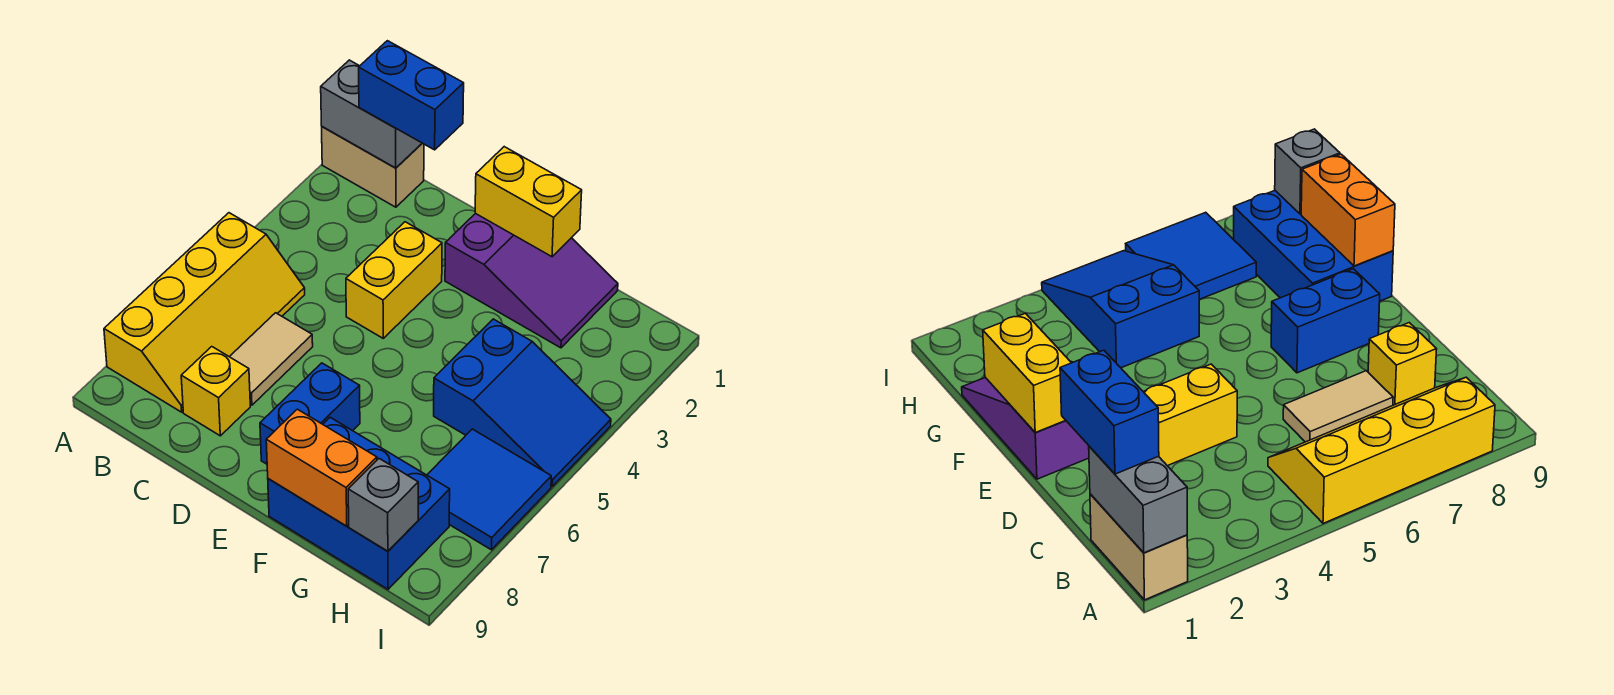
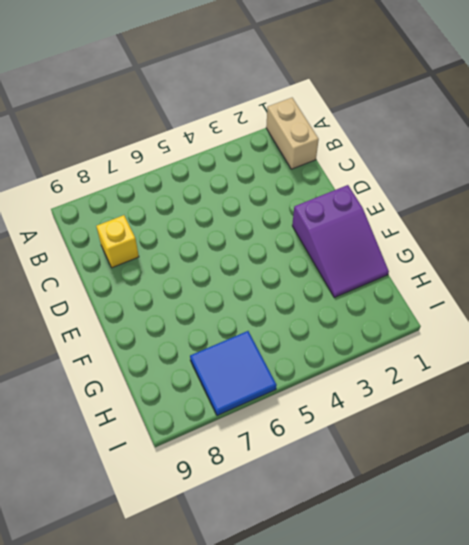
none -> yellow 2x4 slope [104,213,305,412]
none -> tan 1x2 tile [230,313,313,405]
none -> yellow 1x2 brick [346,222,442,338]

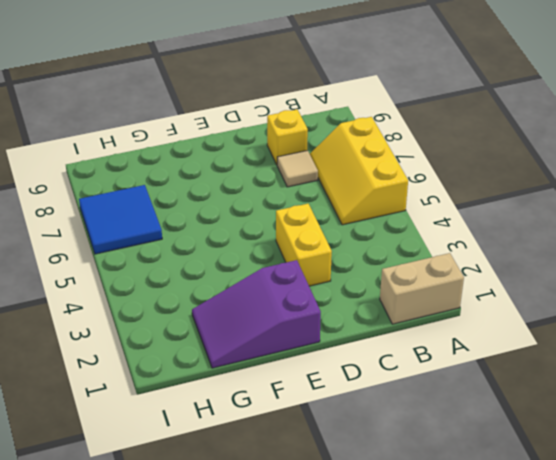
yellow 2x3 slope [310,117,408,225] -> yellow 2x4 slope [104,213,305,412]
tan 1x1 tile [277,150,318,187] -> tan 1x2 tile [230,313,313,405]
none -> blue 1x2 brick [260,363,360,464]
none -> blue 2x3 brick [268,417,450,589]
none -> blue 2x3 slope [434,319,611,486]

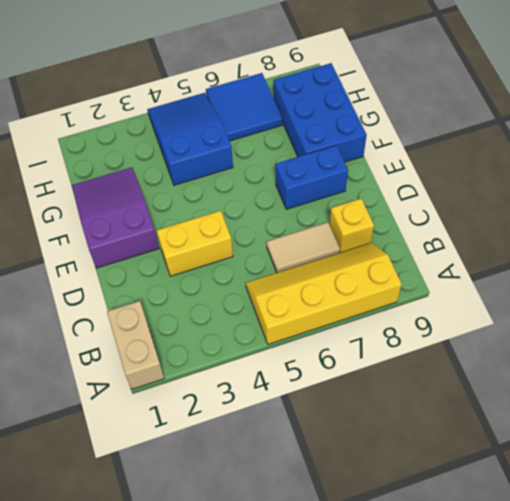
none -> grey 1x2 brick [321,60,422,168]
none -> yellow 1x2 brick [475,147,582,257]
none -> orange 1x2 brick [266,409,377,526]

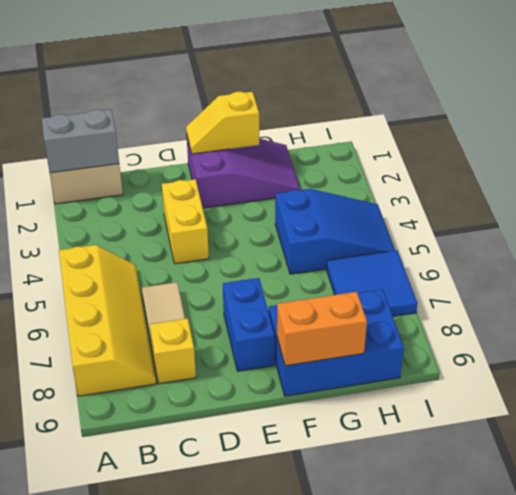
yellow 1x2 slope [186,92,259,154] -> yellow 1x2 brick [475,147,582,257]
none -> grey 1x1 brick [348,459,418,551]
none -> blue 1x2 brick [359,41,464,150]

